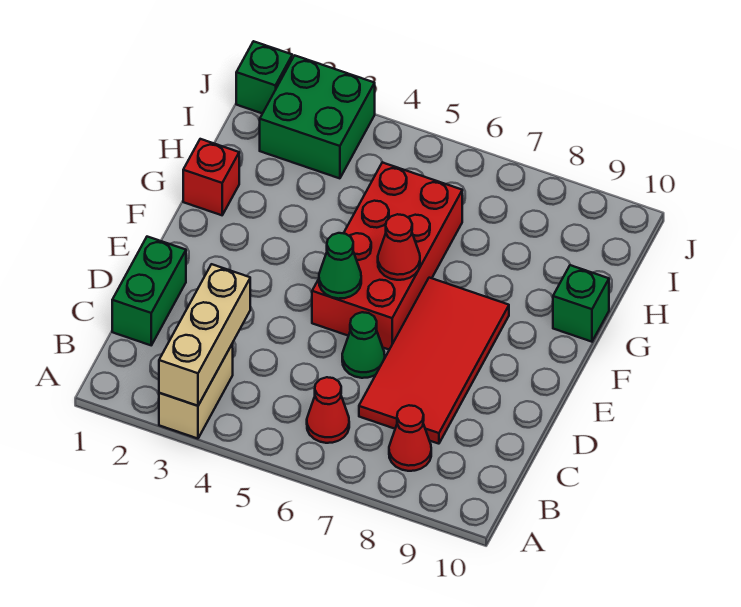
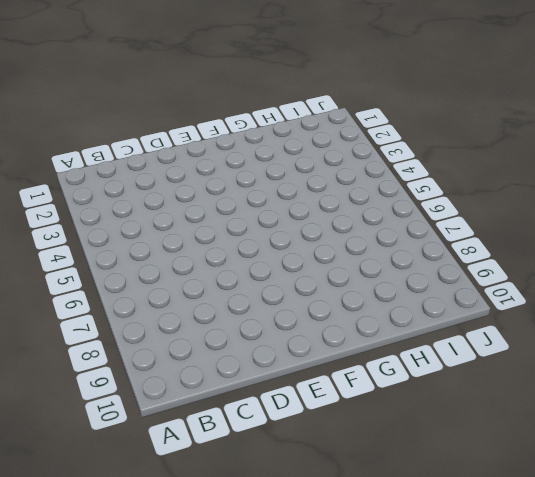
none -> tan 1x2 brick [159,344,233,439]
none -> red 1x1 cone [307,377,349,443]
none -> red 1x1 cone [389,405,431,471]

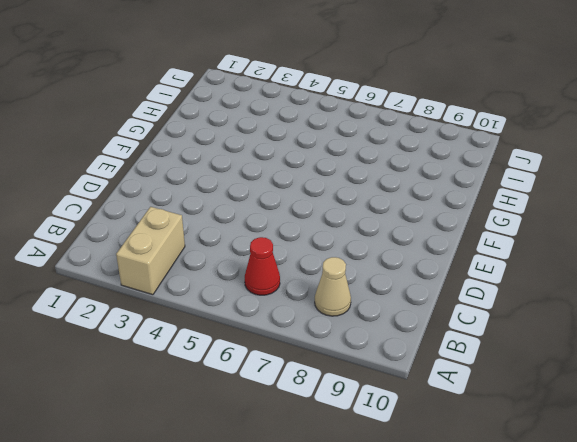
tan 1x1 cone [315,257,351,316] -> red 1x1 cone [389,405,431,471]
none -> green 1x2 brick [112,237,186,345]
none -> red 2x4 tile [359,278,509,444]
none -> green 1x1 cone [342,312,385,378]

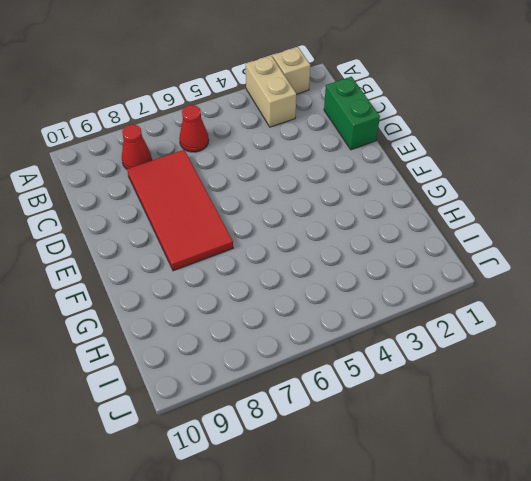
tan 1x1 brick [273,47,310,94] -> none
none -> green 1x1 cone [342,312,385,378]
none -> red 2x4 brick [312,162,462,350]
none -> red 1x1 brick [183,139,239,215]

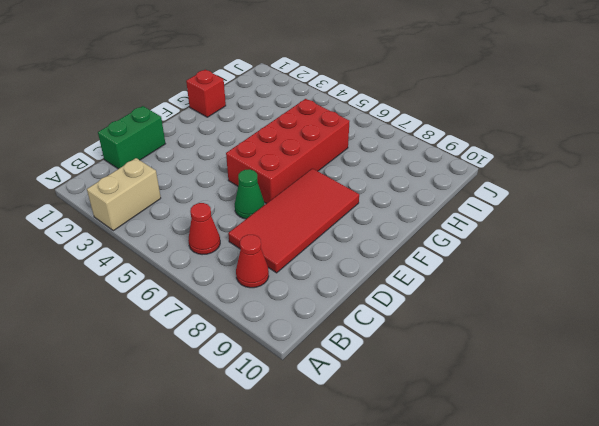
none -> green 1x1 brick [553,265,609,342]
none -> green 2x2 brick [260,55,375,178]
none -> green 1x1 brick [236,41,292,113]

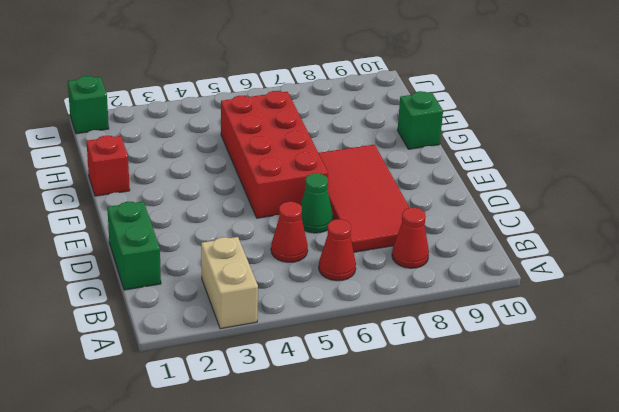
red 1x1 cone [271,202,308,262] -> red 1x1 cone moved to [378,214,420,280]
none -> green 2x2 brick [260,55,375,178]
none -> tan 1x3 brick [159,264,250,406]
none -> green 1x1 cone [319,233,361,299]

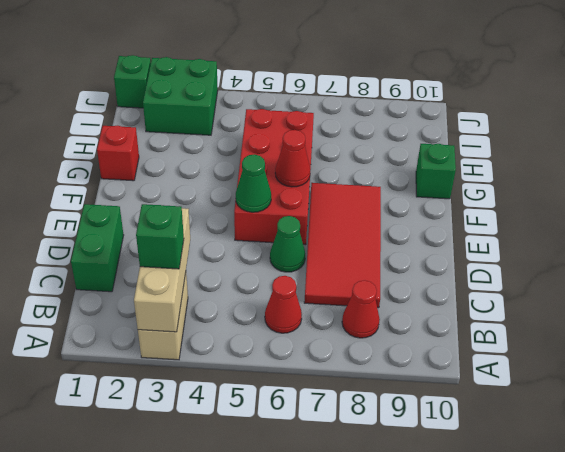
green 1x1 brick [136,204,184,269] -> none

